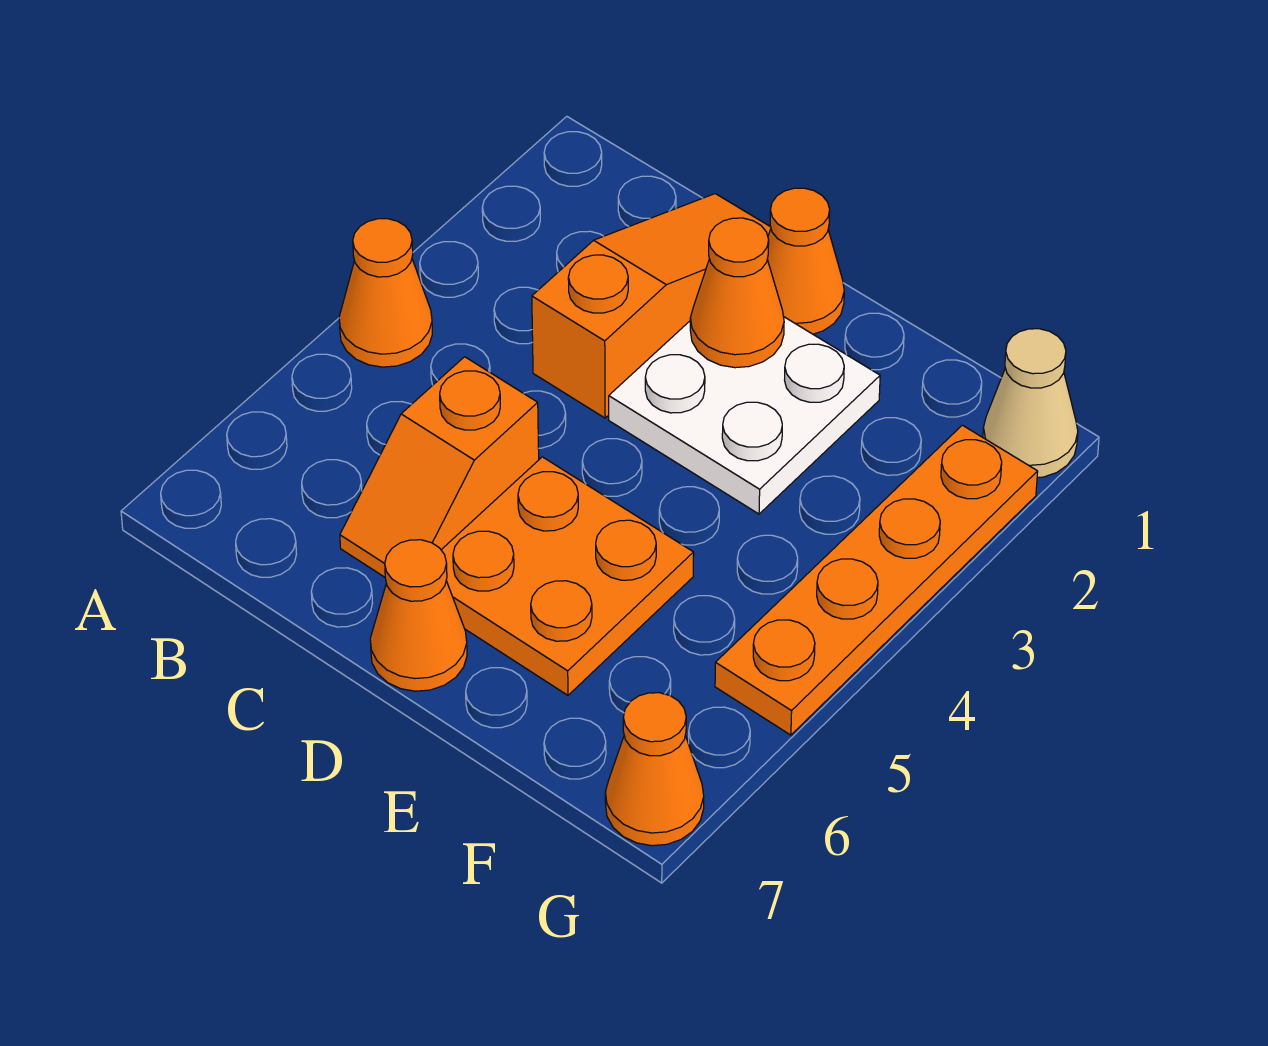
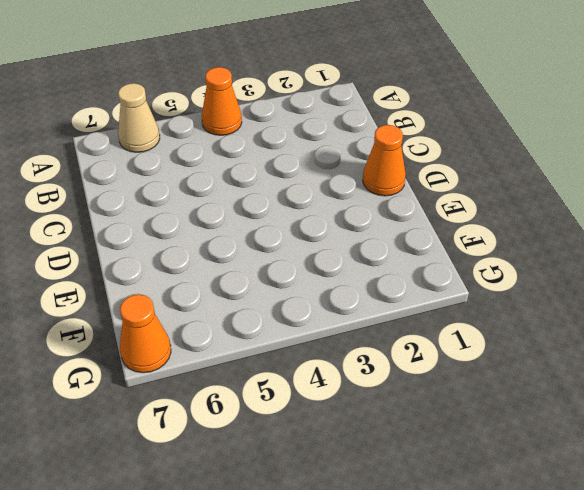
tan 1x1 cone [118,83,160,152] -> tan 1x1 cone moved to [983,329,1078,478]
none -> orange 1x3 slope [532,194,771,418]
none -> orange 1x2 slope [340,357,539,577]

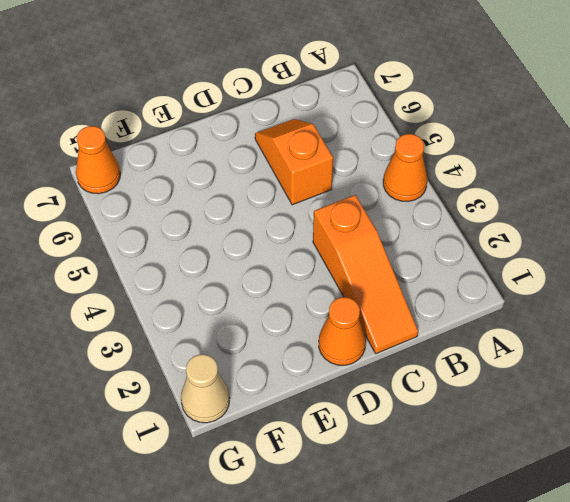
none -> white 2x2 plate [609,317,880,514]
none -> orange 2x2 plate [441,457,694,695]

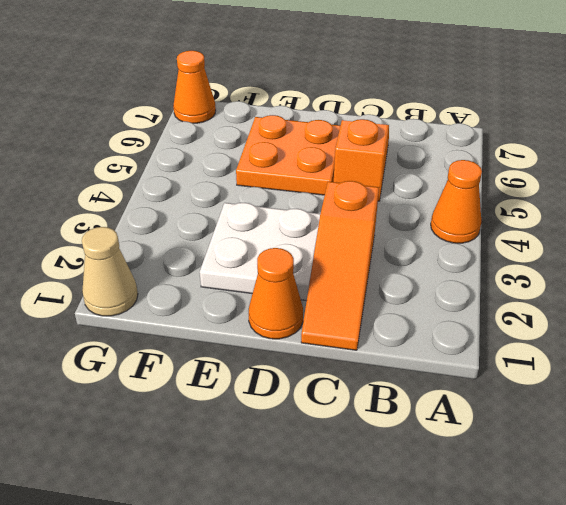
none -> orange 1x1 cone [370,540,467,691]
none -> orange 1x4 plate [715,425,1038,735]

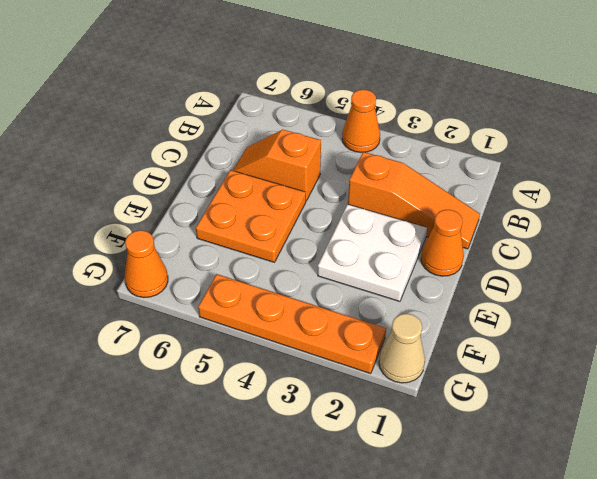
none -> orange 1x1 cone [370,540,467,691]
none -> orange 1x1 cone [690,218,784,368]

